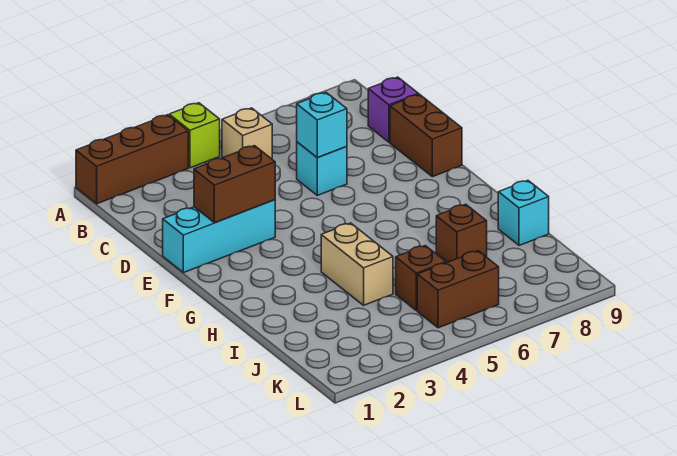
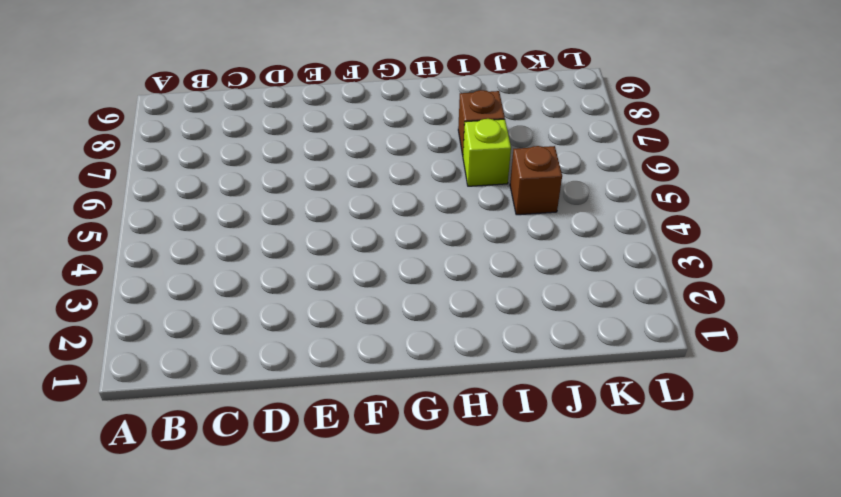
lime 1x1 brick [463,119,511,186] -> lime 1x1 brick moved to [169,103,220,168]
none -> brown 1x3 brick [76,115,188,204]
none -> tan 1x1 brick [222,108,272,159]
none -> purple 1x1 brick [368,77,419,142]

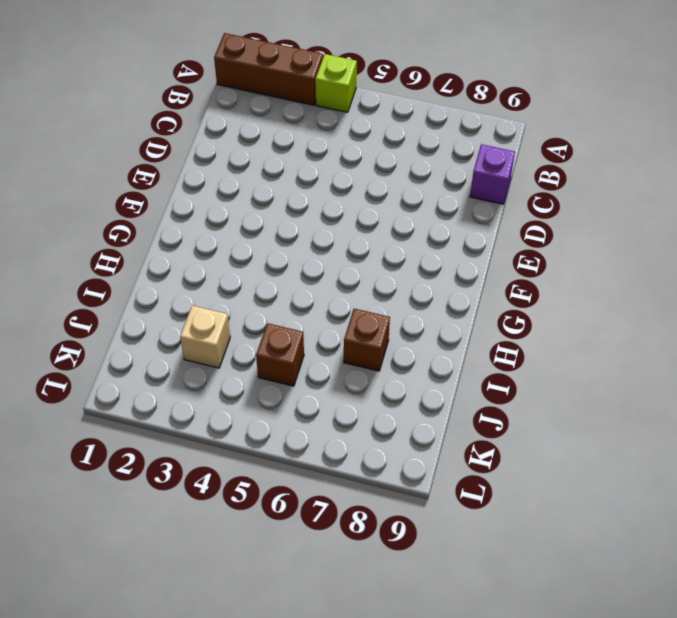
tan 1x1 brick [180,306,230,368] -> tan 1x1 brick moved to [222,108,272,159]
none -> cyan 1x1 brick [297,142,347,195]
none -> brown 1x2 brick [390,94,462,177]
none -> cyan 1x3 brick [163,200,275,273]

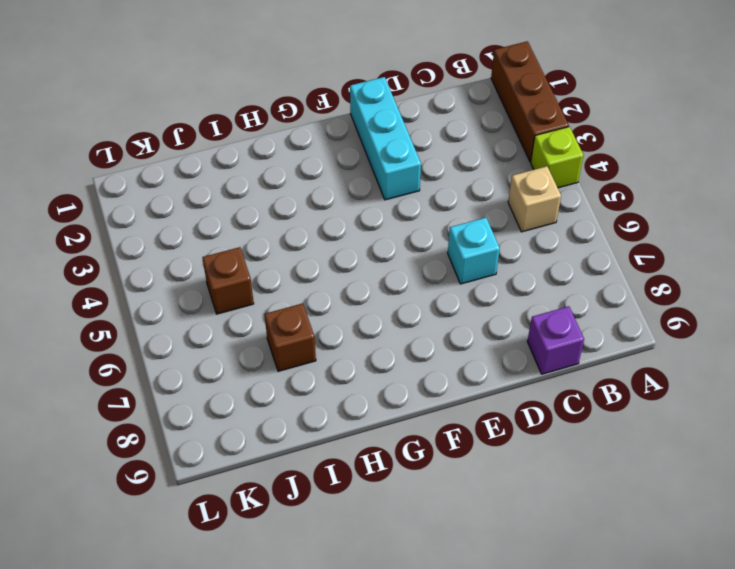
none -> brown 1x2 brick [390,94,462,177]
none -> tan 1x2 brick [321,223,393,305]
none -> cyan 1x1 brick [498,180,549,245]

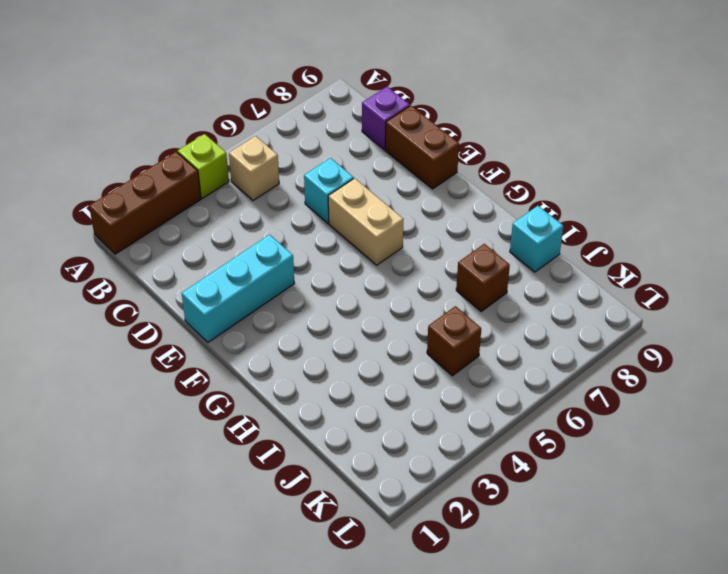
tan 1x2 brick [328,178,404,265] -> tan 1x2 brick moved to [321,223,393,305]
none -> brown 1x2 brick [417,251,499,328]
none -> cyan 1x1 brick [297,93,347,158]
none -> brown 1x2 brick [194,146,275,223]

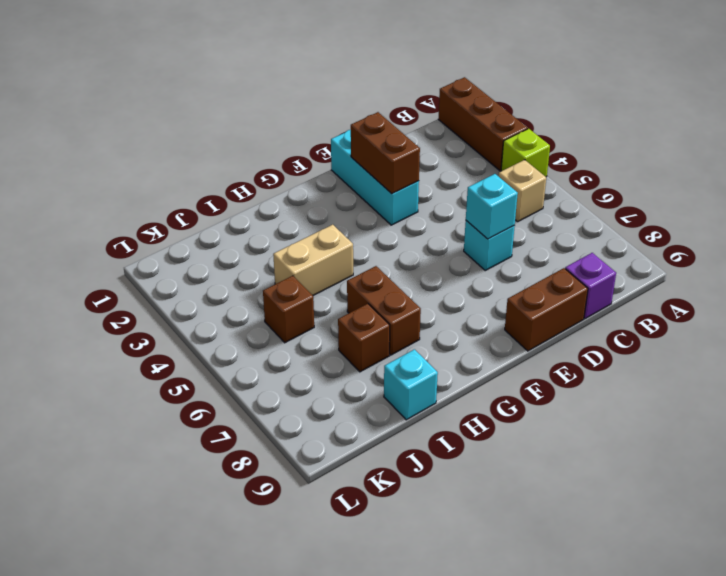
brown 1x2 brick [347,266,421,355] -> brown 1x2 brick moved to [417,251,499,328]

